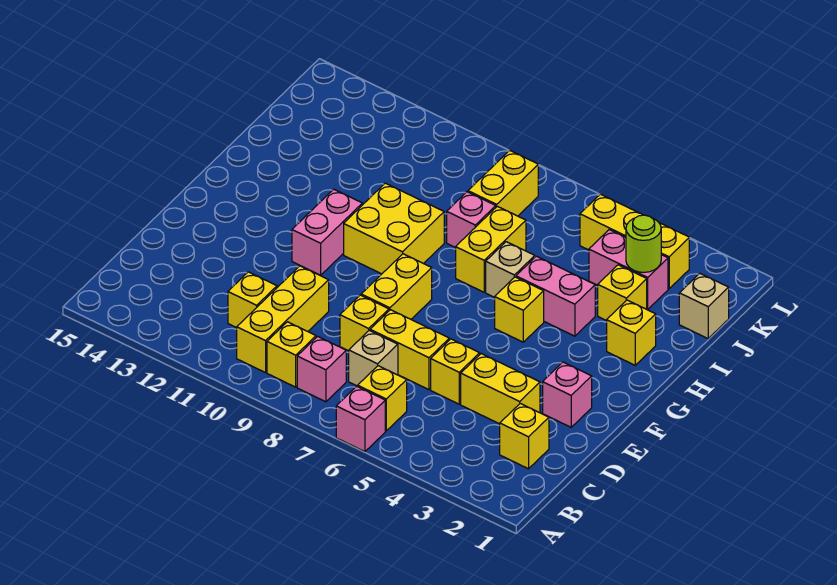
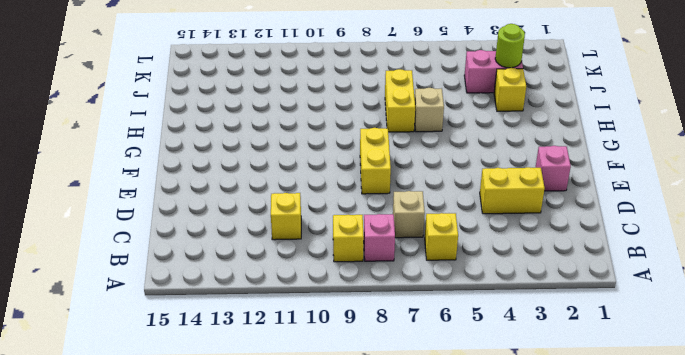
none -> pink 1x1 brick [336,386,385,452]
none -> yellow 1x3 brick [237,266,329,373]
none -> yellow 1x1 brick [500,403,549,469]

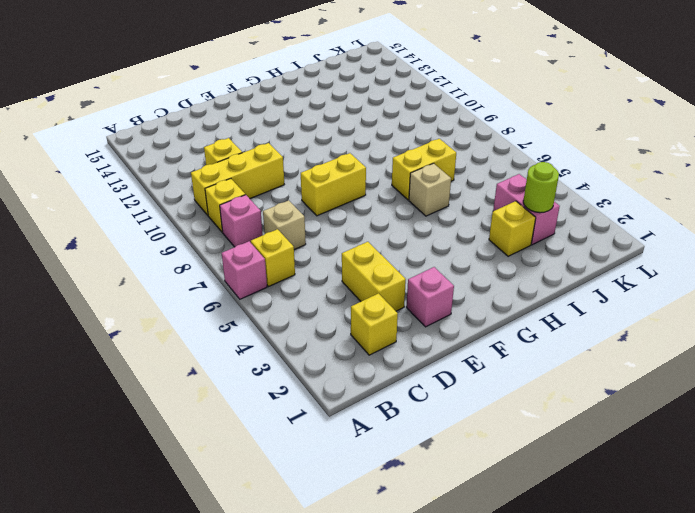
none -> yellow 1x1 brick [431,339,480,404]
none -> yellow 1x2 brick [370,310,449,390]
none -> yellow 1x1 brick [340,295,389,351]

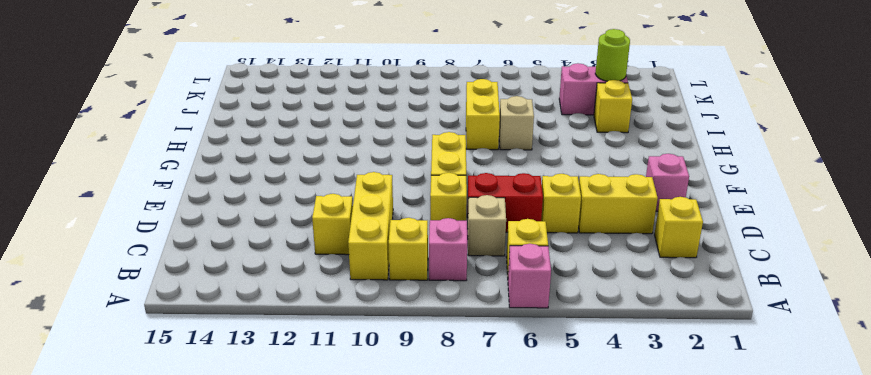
red 1x2 brick [467,173,543,232] -> yellow 1x2 brick [370,310,449,390]
none -> pink 1x2 brick [292,189,362,275]
none -> yellow 1x1 brick [495,277,544,342]
none -> yellow 2x2 brick [344,183,444,274]

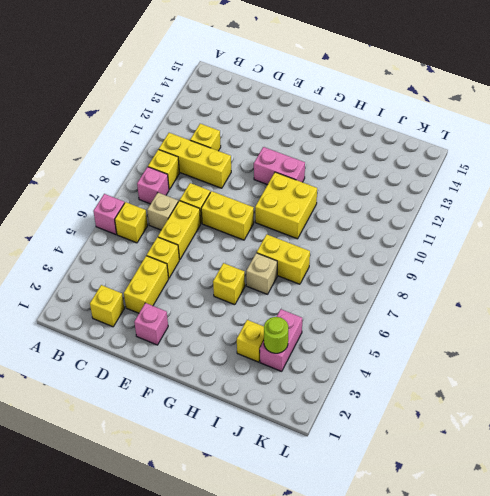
none -> yellow 1x1 brick [607,300,656,365]
none -> pink 1x2 brick [516,256,595,336]
none -> pink 1x1 brick [447,192,496,248]

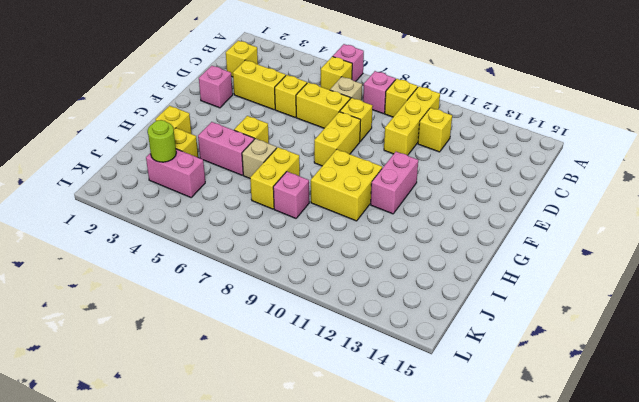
none -> tan 1x1 brick [679,274,729,338]
none -> yellow 1x2 brick [468,150,538,216]
none -> yellow 1x3 brick [580,194,689,289]

